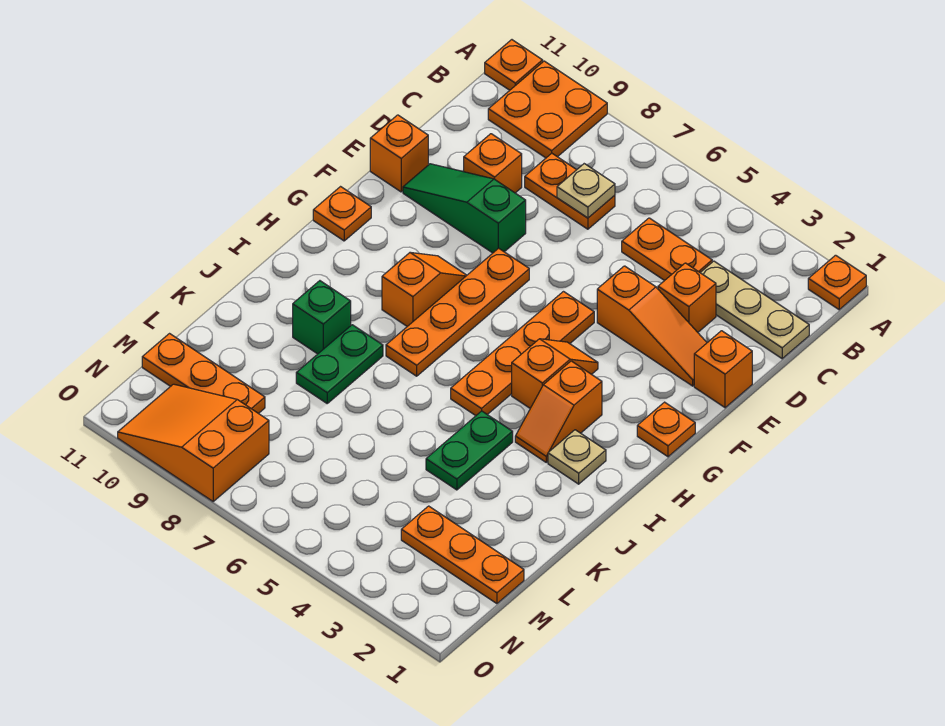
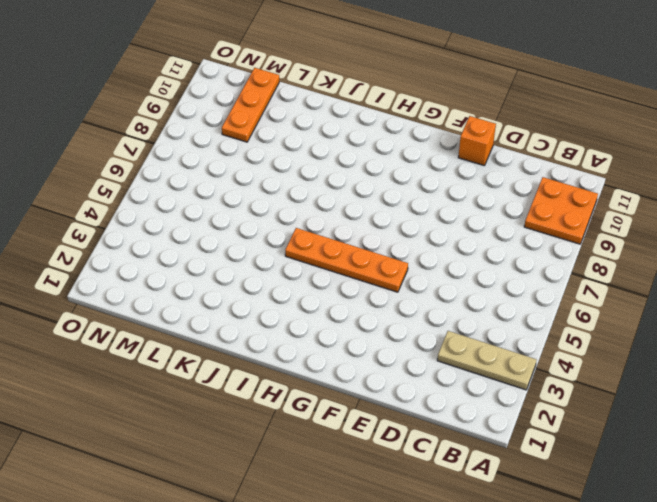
tan 1x3 plate [437,331,536,390] -> tan 1x3 plate turned to [700,261,809,359]
none -> orange 1x1 plate [808,255,866,310]
none -> orange 1x1 plate [485,40,543,90]
none -> orange 1x2 plate [622,218,712,281]

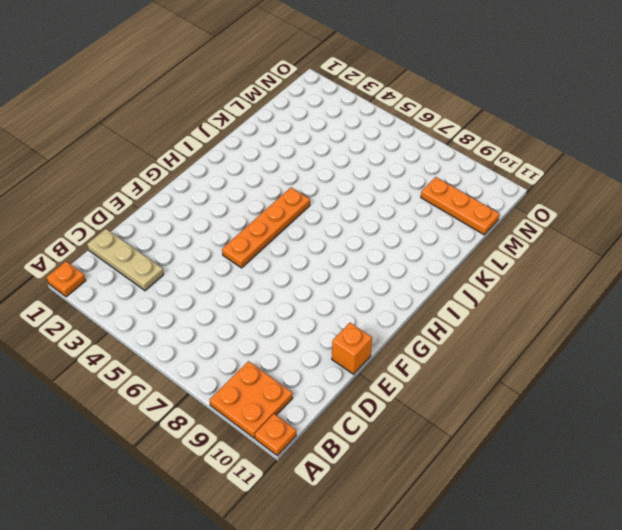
none -> orange 1x2 plate [622,218,712,281]
none -> orange 1x2 plate [525,153,615,229]
none -> orange 1x1 brick [658,263,716,332]

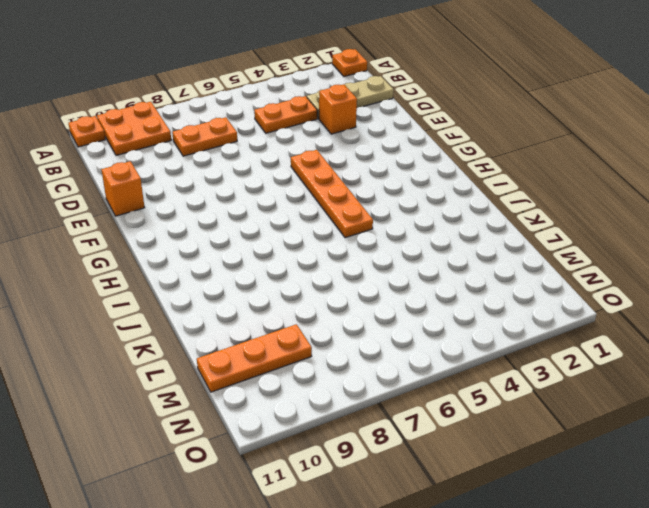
none -> orange 1x1 brick [464,134,522,193]
none -> orange 1x1 brick [694,331,752,408]
none -> orange 1x3 slope [597,266,707,386]

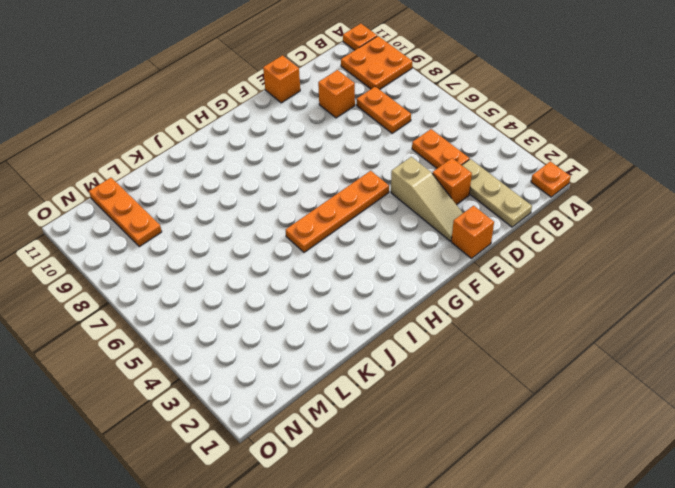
tan 1x3 slope [391,157,463,241] -> orange 1x3 slope [597,266,707,386]
none -> green 1x3 slope [403,164,526,253]
none -> orange 1x4 plate [386,248,529,376]
none -> orange 1x1 plate [637,402,695,457]

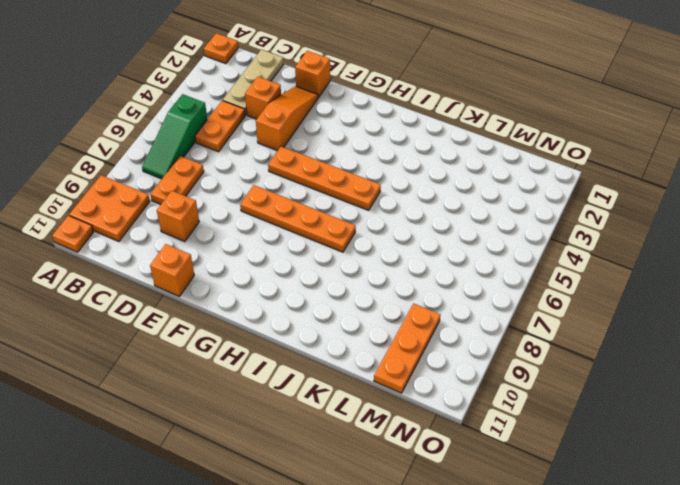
green 1x3 slope [142,94,207,179] -> green 1x3 slope moved to [403,164,526,253]
none -> orange 1x1 plate [637,402,695,457]
none -> orange 1x2 slope [512,339,598,408]
none -> orange 1x2 slope [382,253,467,326]

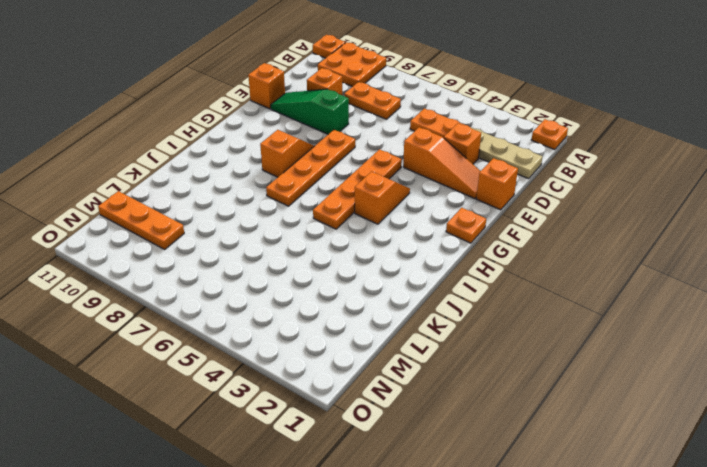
none -> orange 1x1 plate [313,187,371,241]
none -> orange 1x2 slope [515,361,602,462]
none -> tan 1x1 plate [548,430,606,484]

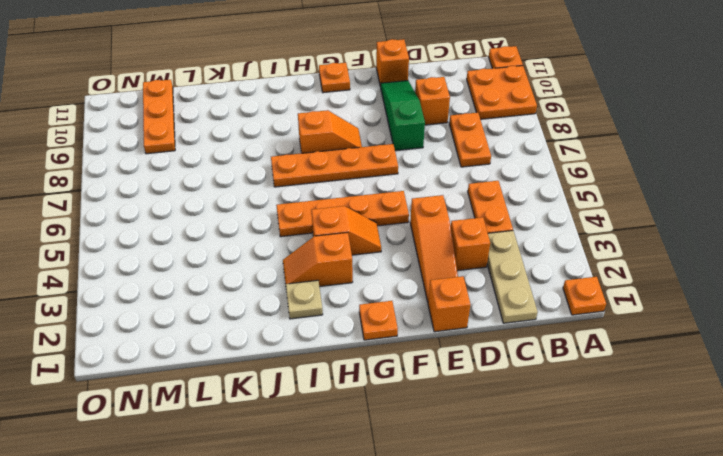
none -> green 1x2 plate [426,411,513,490]
none -> green 1x2 plate [296,325,383,403]
none -> green 1x1 brick [293,281,351,354]

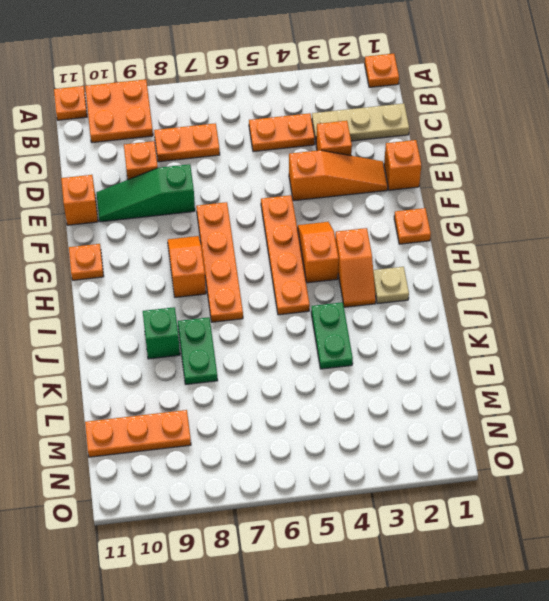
none -> orange 1x3 plate [401,506,524,604]
none -> orange 2x3 slope [118,384,269,501]
none -> tan 1x1 plate [557,164,615,218]

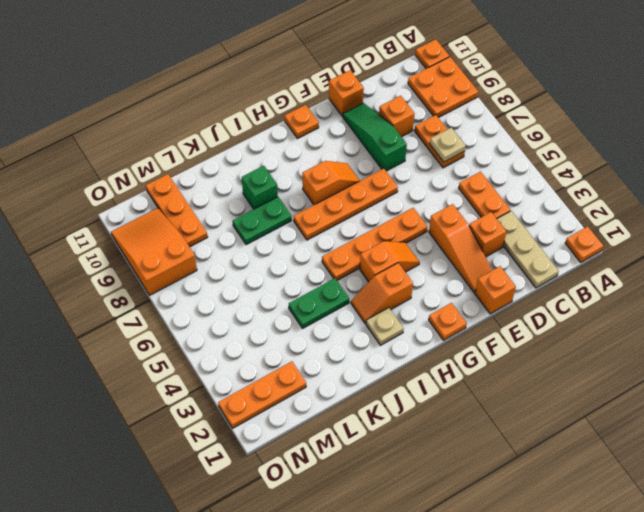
orange 1x3 plate [218,361,306,428] -> orange 1x3 plate turned to [401,506,524,604]

